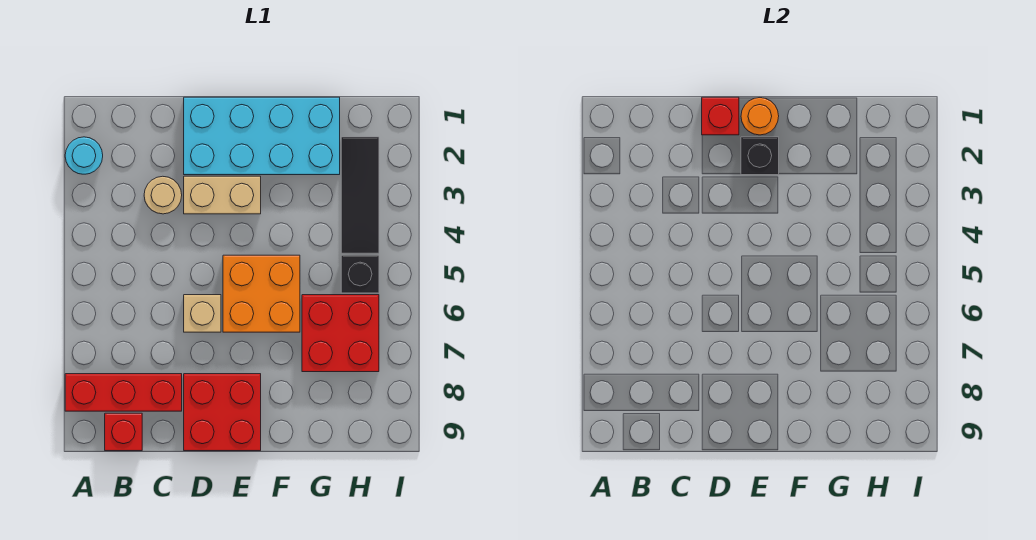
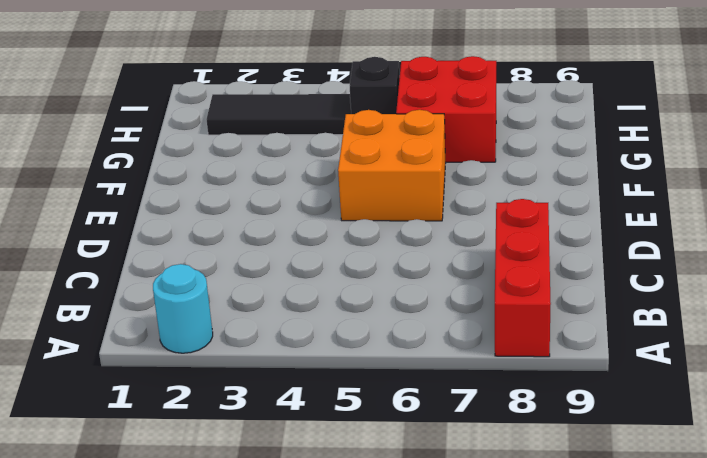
none -> red 1x1 brick [105,413,142,451]
none -> tan 1x1 round brick [144,176,182,214]
none -> cyan 2x4 brick [184,97,340,175]

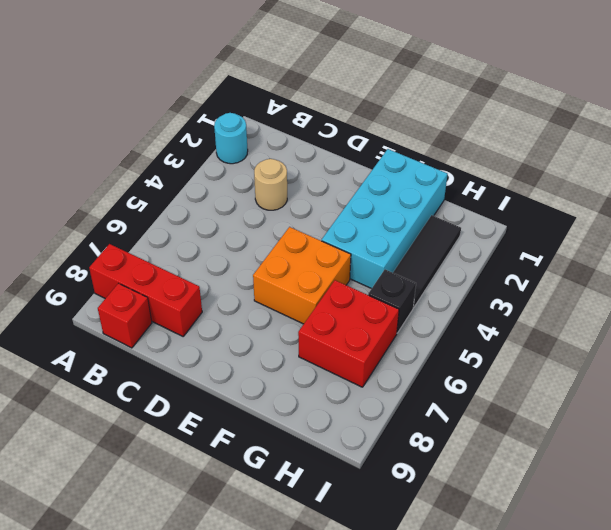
cyan 2x4 brick [322,149,448,289] -> cyan 2x4 brick turned to [184,97,340,175]
none -> tan 1x2 brick [184,176,261,214]
none -> tan 1x1 brick [184,295,221,332]
none -> red 2x2 brick [184,374,261,451]

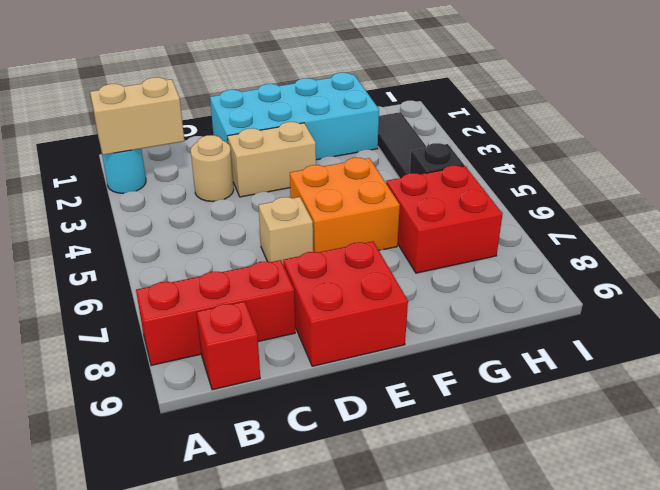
tan 1x2 brick [90,77,184,155] -> none
none -> red 1x1 brick [702,97,739,135]
none -> orange 1x1 round brick [741,98,779,135]
none -> black 1x1 brick [741,137,779,175]

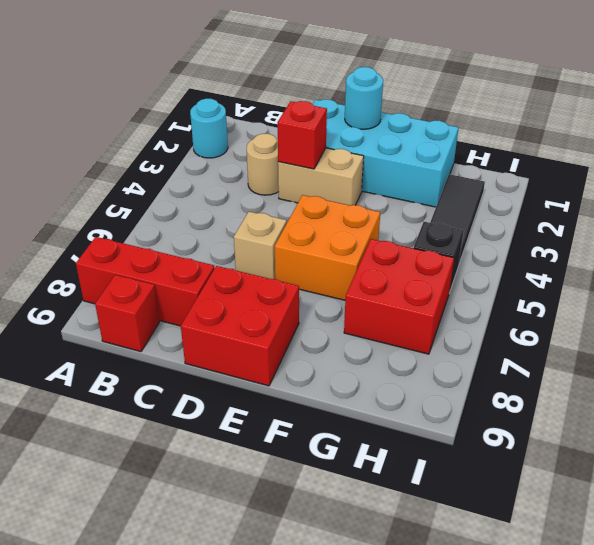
red 1x1 brick [277,101,327,169] -> red 1x1 brick moved to [702,97,739,135]
cyan 1x1 round brick [345,67,383,129] -> orange 1x1 round brick [741,98,779,135]
none -> black 1x1 brick [741,137,779,175]

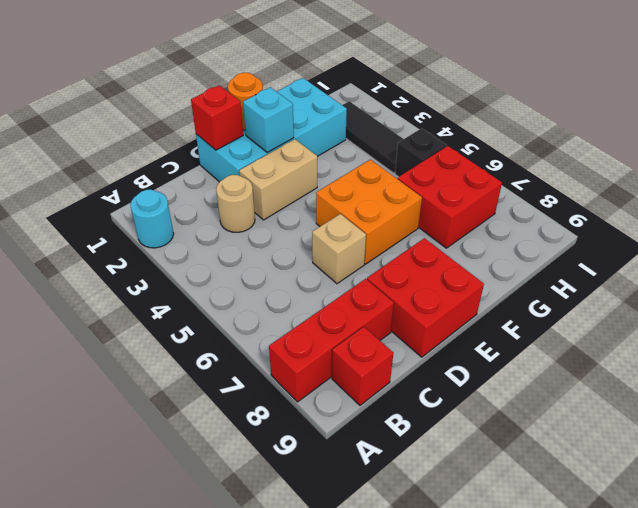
cyan 1x1 brick [243,87,294,153] -> black 1x1 brick [741,137,779,175]

